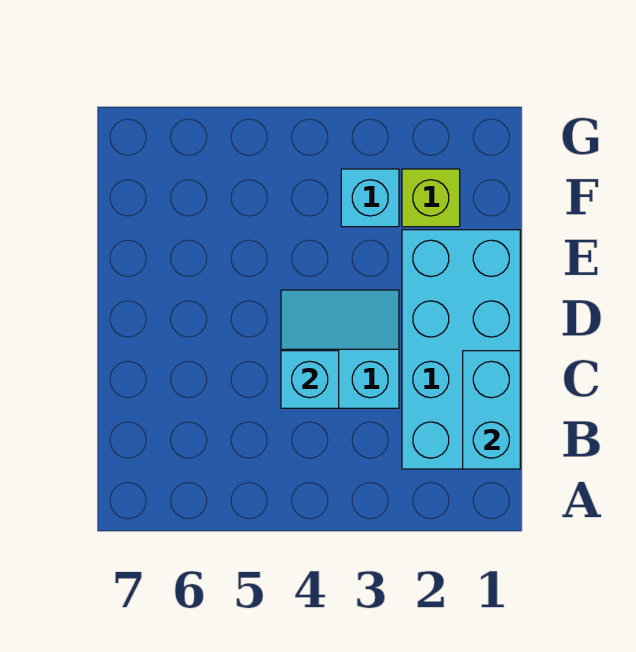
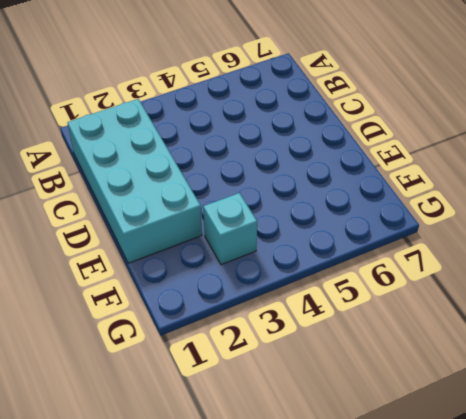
none -> cyan 2x2 slope [281,290,399,408]
none -> lime 1x1 brick [402,169,460,227]

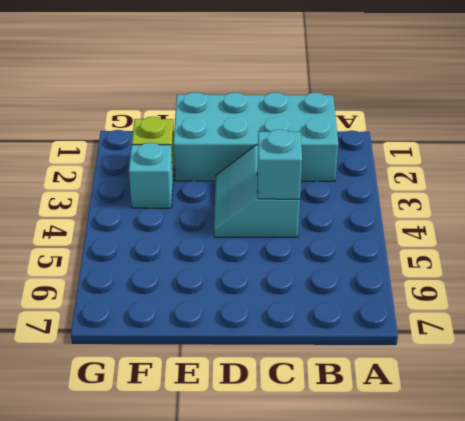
none -> cyan 1x2 brick [463,351,520,469]

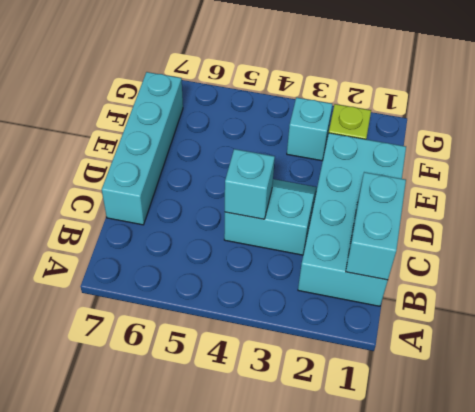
cyan 1x4 brick [102,72,183,225] -> none

